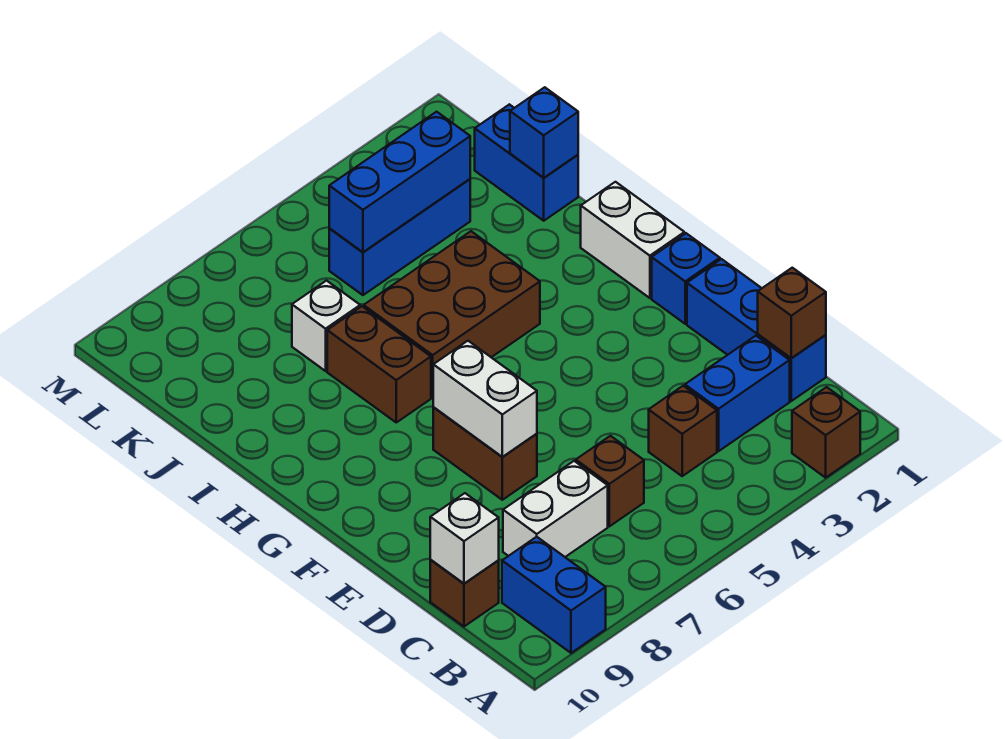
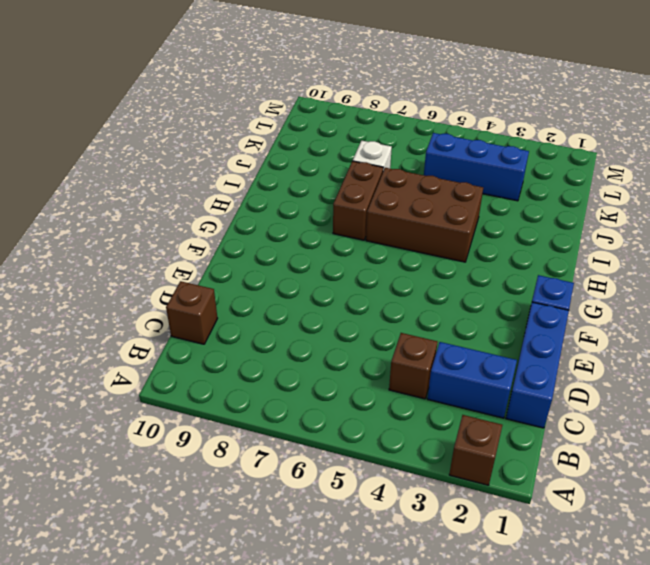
none -> blue 1x2 brick [502,537,606,653]
none -> brown 1x1 brick [576,436,644,526]
none -> white 1x2 brick [503,461,608,557]

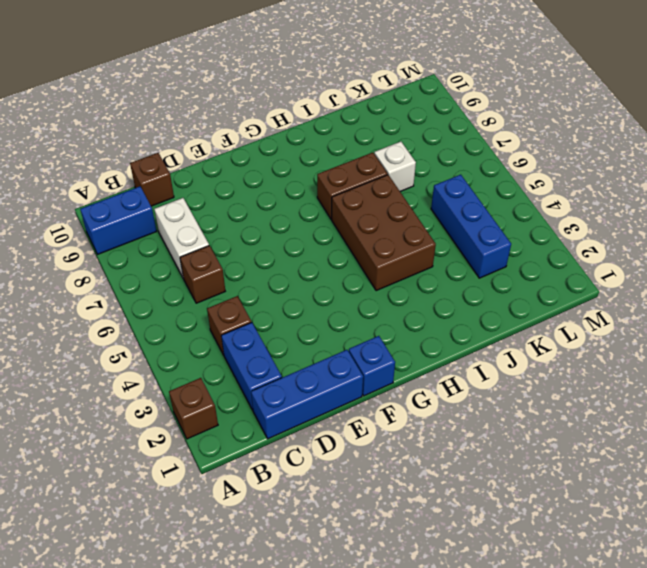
none -> brown 1x2 brick [433,408,537,500]
none -> white 1x2 brick [581,182,684,298]
none -> blue 1x2 brick [475,104,578,221]

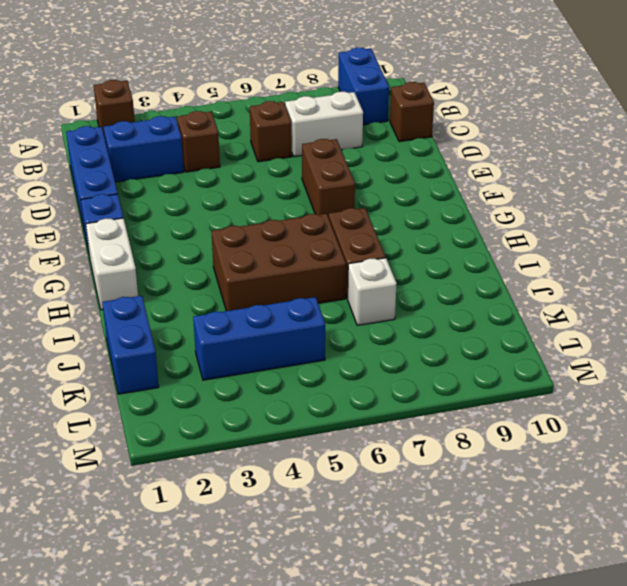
none -> brown 1x1 brick [758,268,826,358]
none -> white 1x1 brick [430,493,499,584]
none -> white 1x2 brick [433,341,537,457]

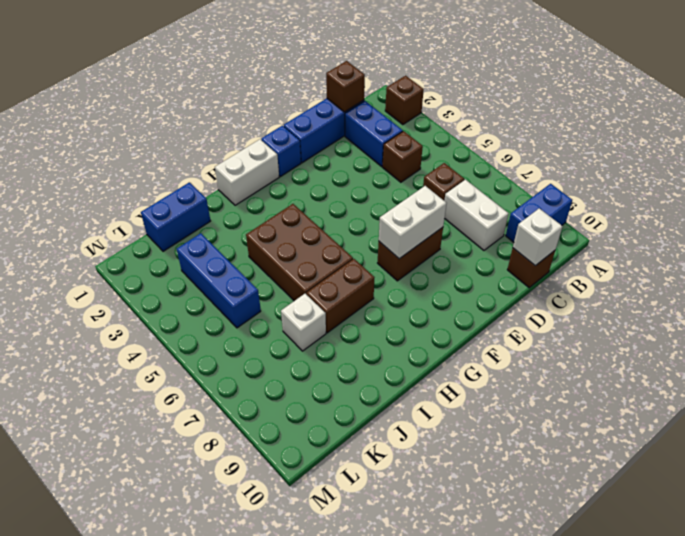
none -> blue 1x1 brick [510,87,578,178]
none -> blue 1x3 brick [329,112,470,252]

